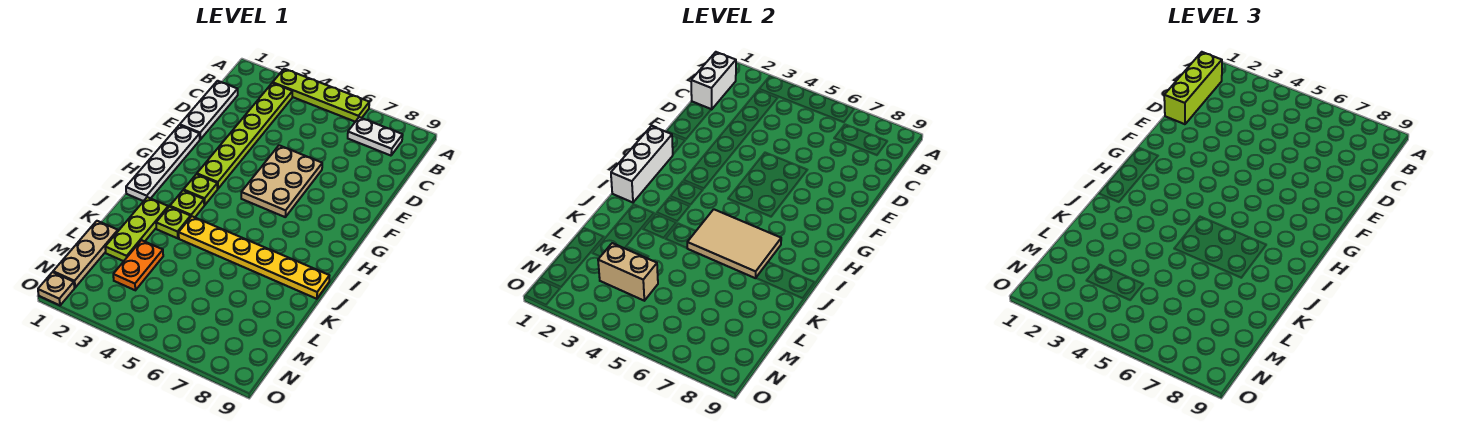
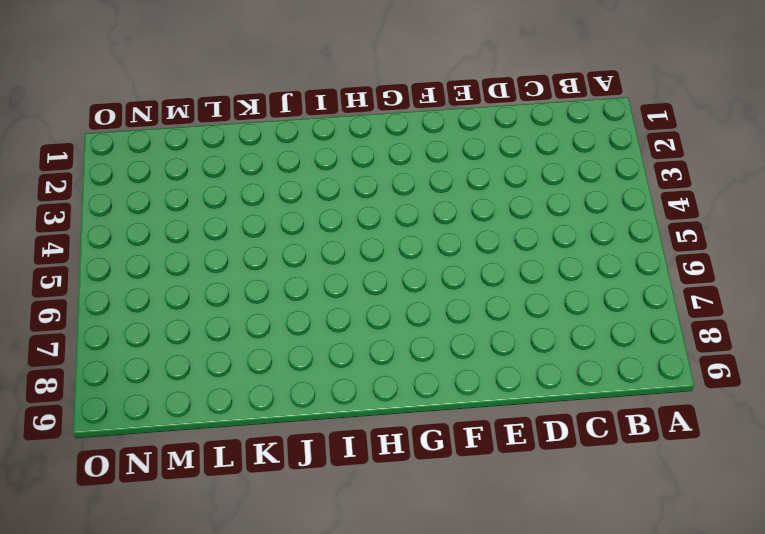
none -> lime 1x4 plate [273,69,369,122]
none -> lime 1x6 plate [197,83,292,189]
none -> white 1x2 plate [348,117,403,156]

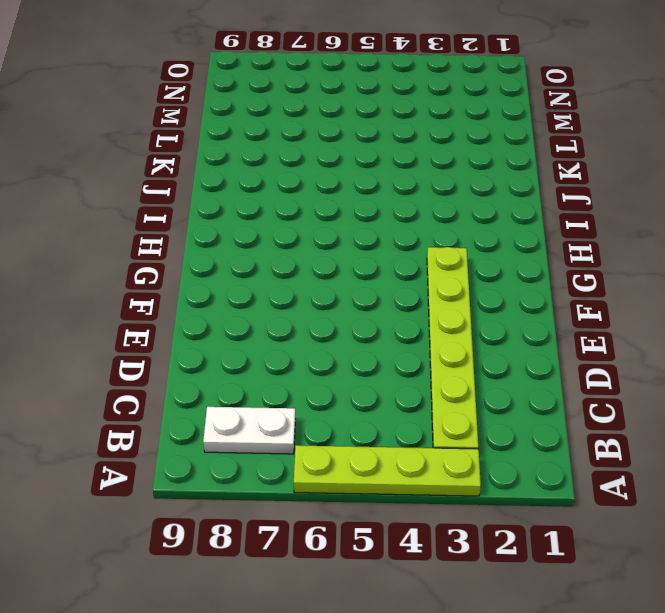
none -> white 1x3 plate [180,81,238,139]
none -> tan 2x3 plate [241,145,322,217]
none -> white 1x4 plate [126,125,200,201]

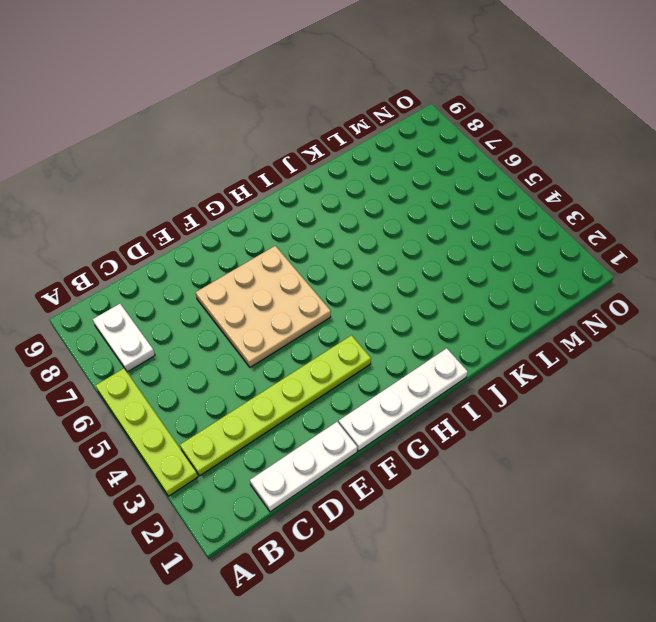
tan 3x3 plate [195,246,331,367] -> tan 2x3 plate [241,145,322,217]
none -> lime 1x1 plate [184,174,217,205]
none -> lime 1x1 plate [170,190,204,217]
none -> lime 1x3 plate [105,197,168,261]

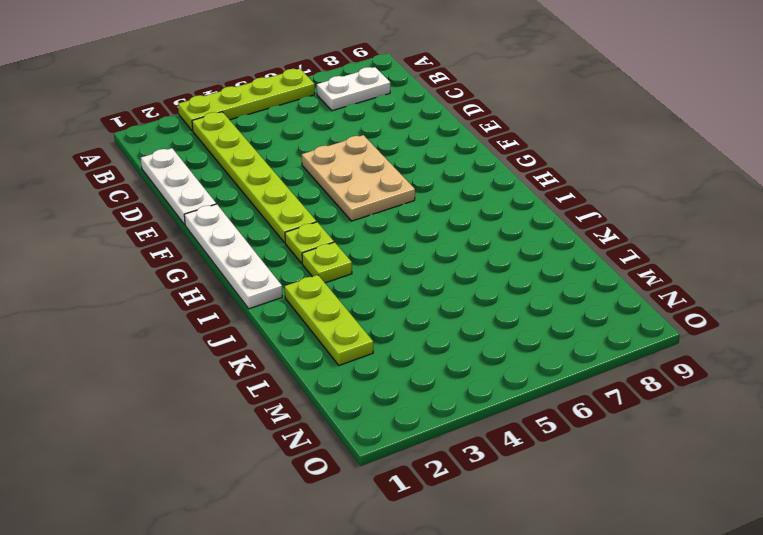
none -> lime 1x1 plate [156,207,191,238]
none -> yellow 1x6 plate [179,216,329,299]
none -> tan 1x3 plate [53,221,118,287]

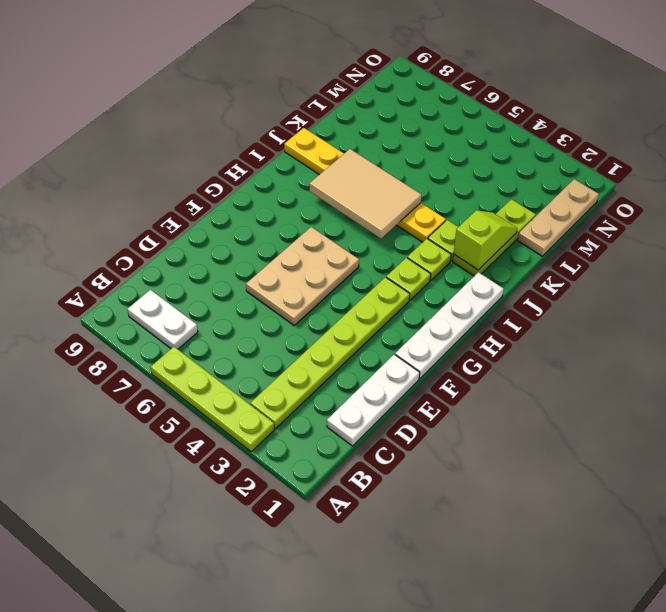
lime 1x2 slope [454,210,517,270] -> none
none -> orange 1x2 plate [113,240,163,290]
none -> tan 1x1 plate [38,272,75,305]
none -> white 1x2 brick [691,52,736,109]

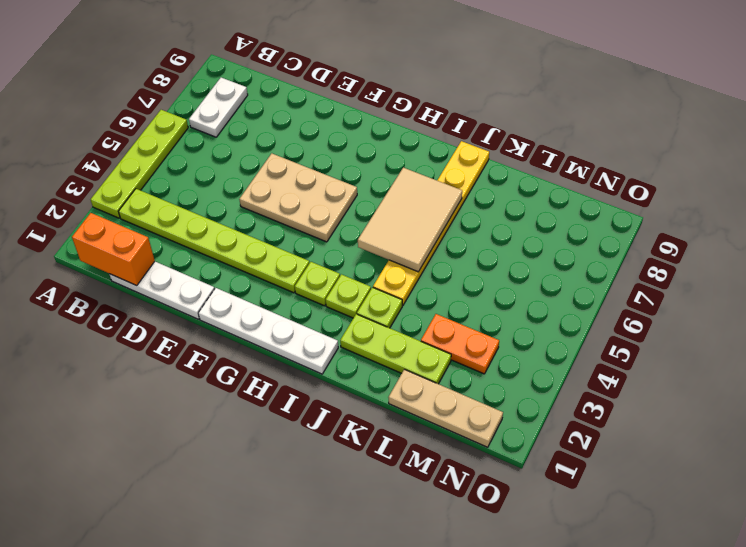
orange 1x2 brick [72,213,155,285] -> white 1x2 brick [691,52,736,109]
none -> tan 1x1 plate [38,272,75,305]
none -> white 1x3 brick [611,126,673,202]
none -> tan 1x2 brick [598,243,658,301]

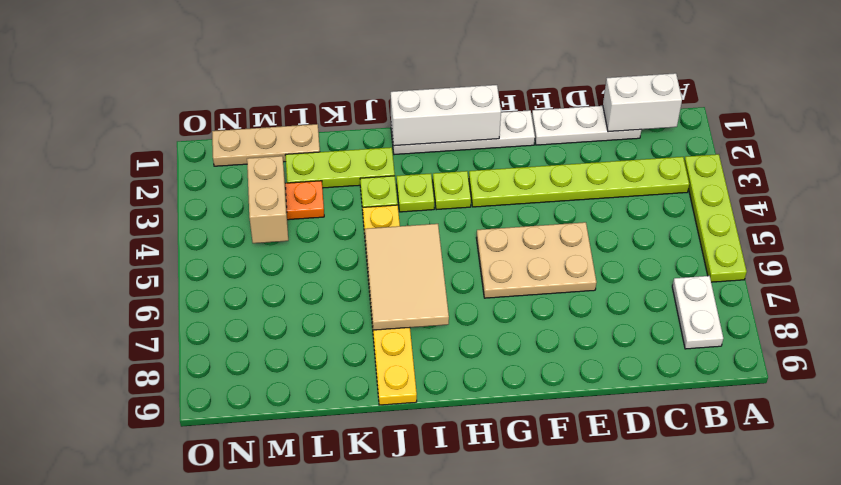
none -> tan 1x1 plate [38,272,75,305]
none -> lime 1x3 brick [1164,52,1222,124]

